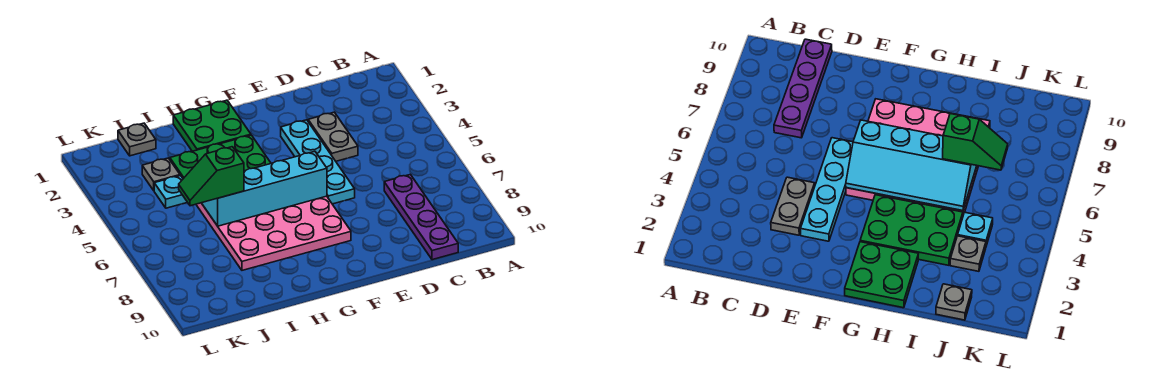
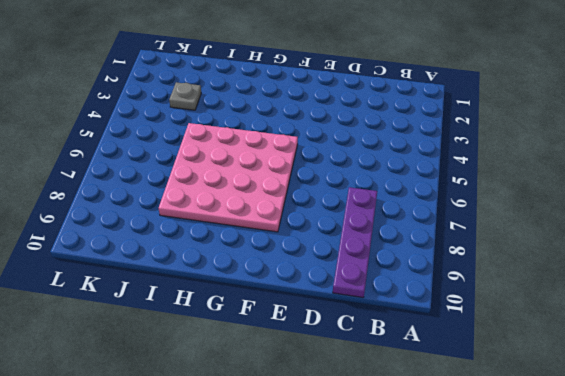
none -> grey 1x2 plate [308,112,358,161]
none -> cyan 1x4 plate [281,120,355,204]

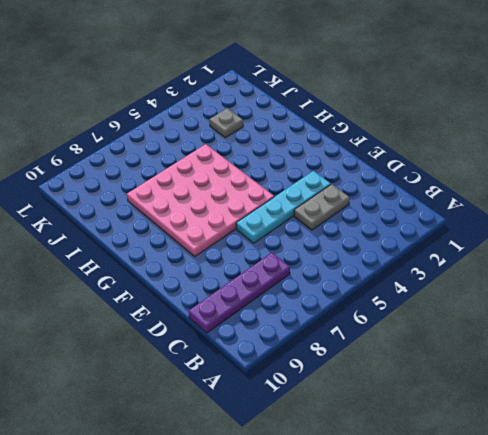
none -> green 2x2 plate [173,100,251,151]
none -> green 2x3 plate [170,135,271,179]

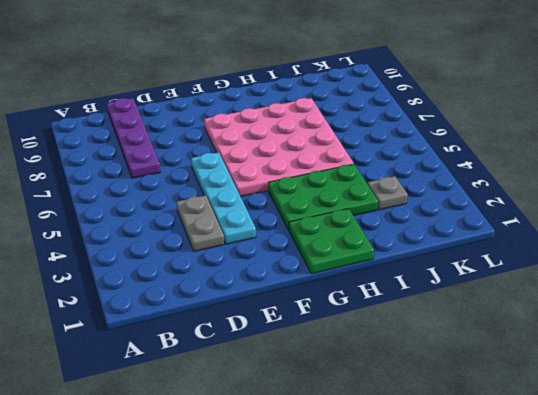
none -> grey 1x1 plate [118,123,156,156]
none -> cyan 1x1 plate [154,176,187,208]

